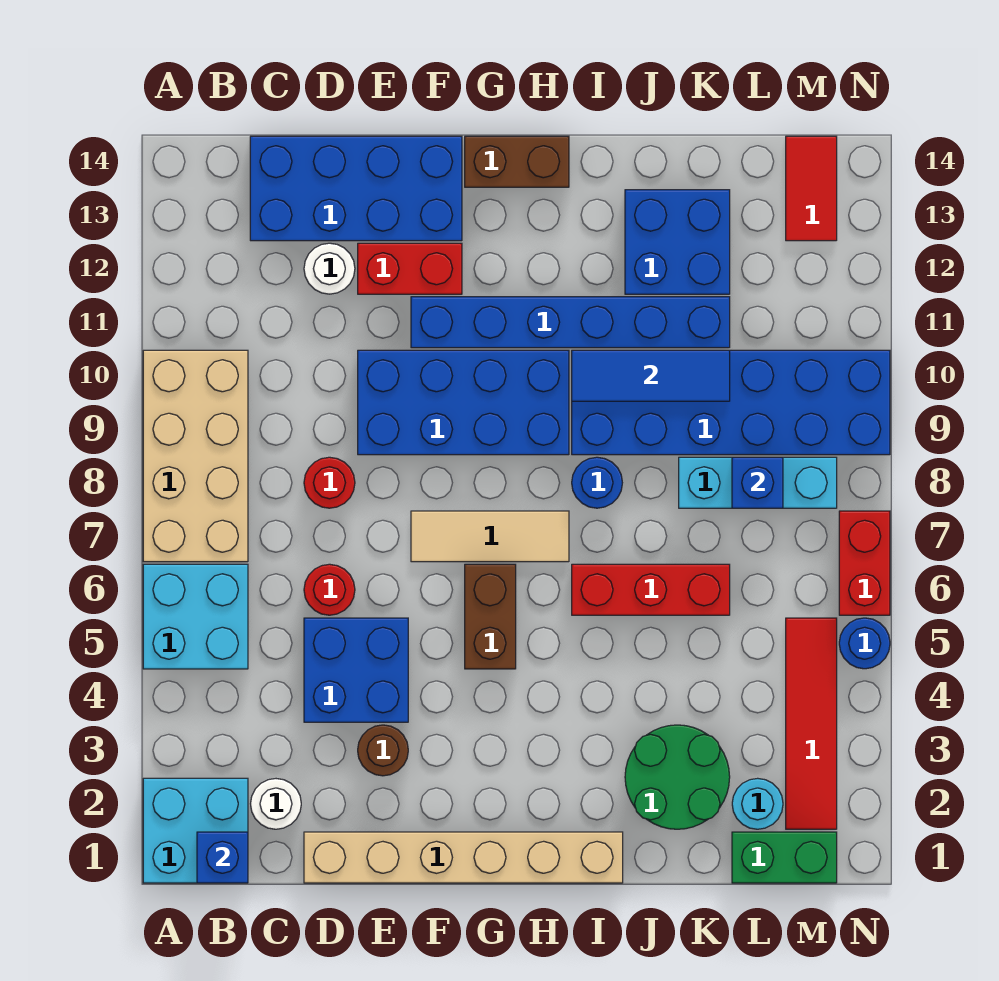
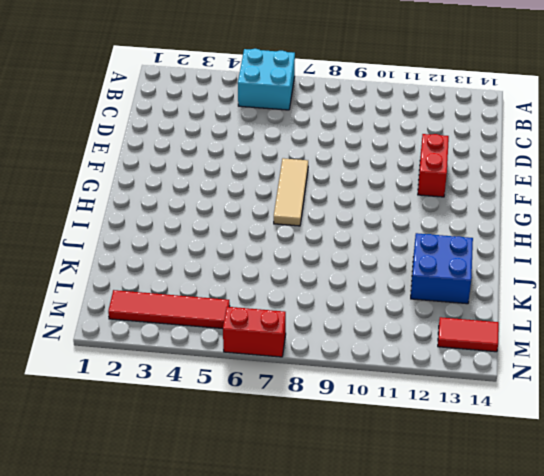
none -> cyan 2x2 brick [143,778,248,883]
none -> tan 2x4 brick [143,350,248,562]
none -> white 1x1 round brick [251,779,301,829]
none -> blue 2x4 brick [250,136,462,241]

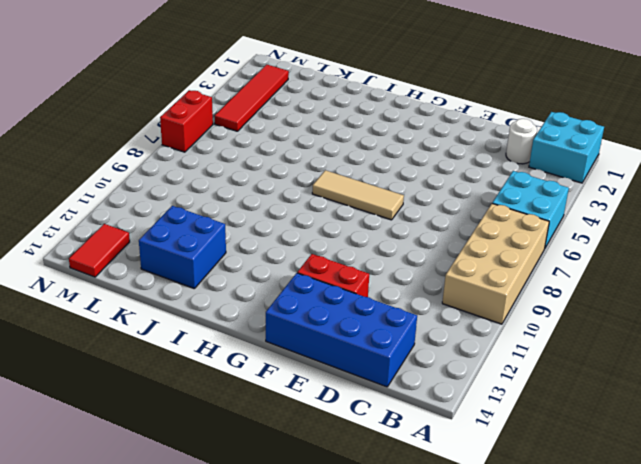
none -> tan 1x6 brick [304,832,623,883]
none -> blue 2x2 brick [304,618,408,722]
none -> red 1x1 round brick [304,564,355,615]
none -> red 1x1 round brick [304,457,355,508]

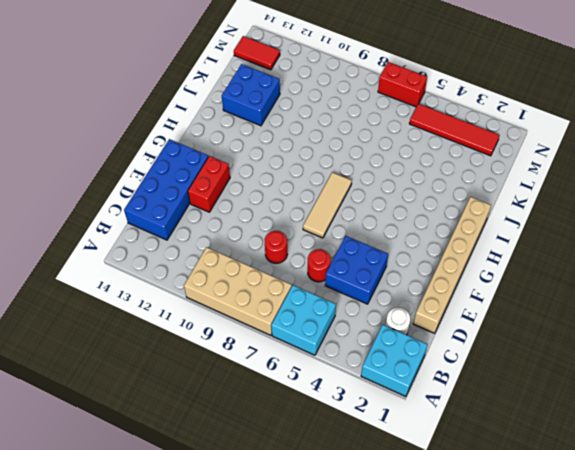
none -> white 1x1 round brick [304,243,355,294]
none -> brown 1x1 round brick [358,725,408,776]
none -> blue 2x4 brick [358,350,569,455]
none -> blue 1x6 brick [411,297,730,348]

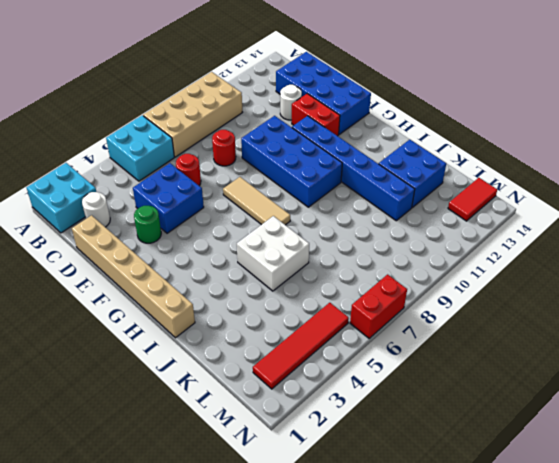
green 1x1 round brick [134,206,161,243] -> brown 1x1 round brick [358,725,408,776]
white 2x2 brick [237,216,309,291] -> red 1x3 brick [572,564,730,615]
none -> brown 1x2 brick [465,564,516,669]
none -> brown 1x2 brick [465,136,569,187]
none -> blue 1x1 round brick [572,457,622,508]
none -> blue 2x6 brick [572,350,890,455]

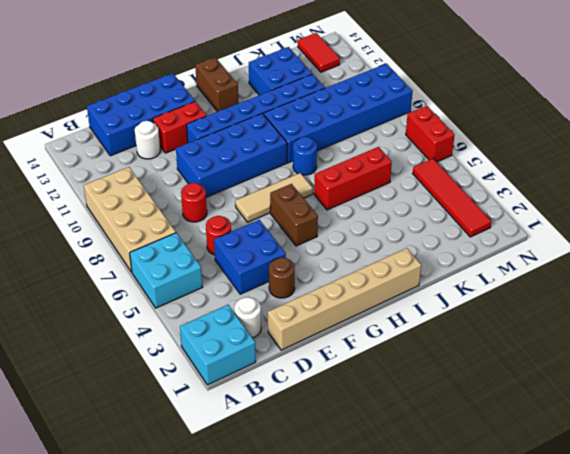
brown 1x2 brick [195,57,238,112] -> brown 1x2 brick turned to [465,136,569,187]
none -> green 2x2 round brick [625,725,730,829]
none -> cyan 1x3 brick [679,457,837,508]
none -> green 1x2 brick [732,832,837,883]
none -> cyan 1x1 round brick [732,778,783,829]

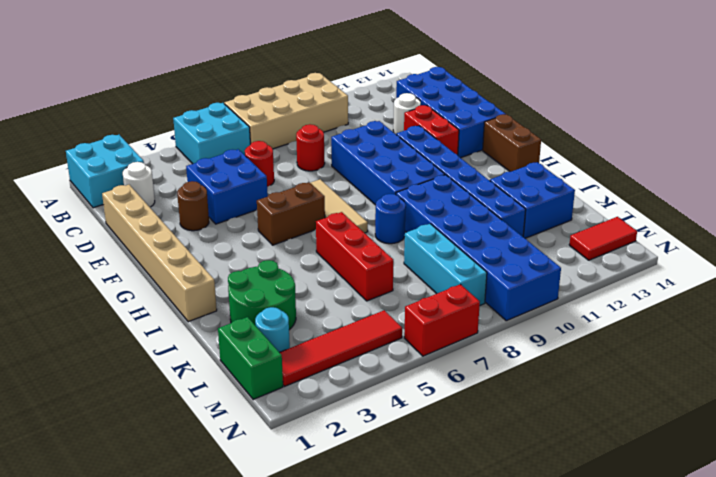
none -> blue 1x1 round brick [839,618,890,669]
none -> blue 1x1 brick [197,832,248,883]
none -> blue 1x3 tile [572,350,730,401]
none -> blue 1x1 brick [732,457,783,508]

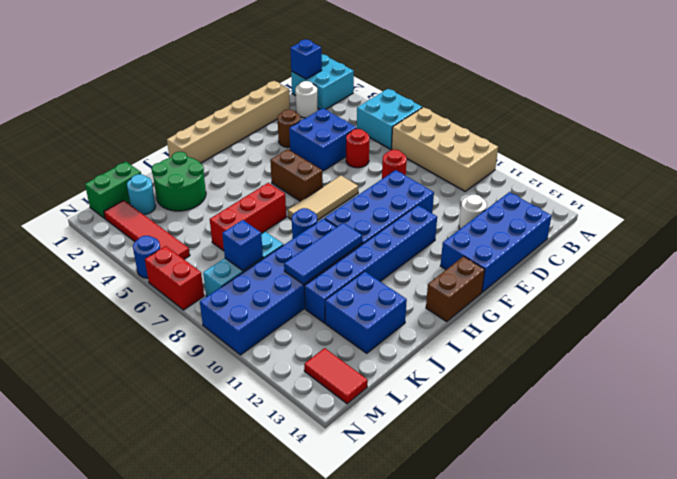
none -> red 1x2 brick [358,243,462,294]

